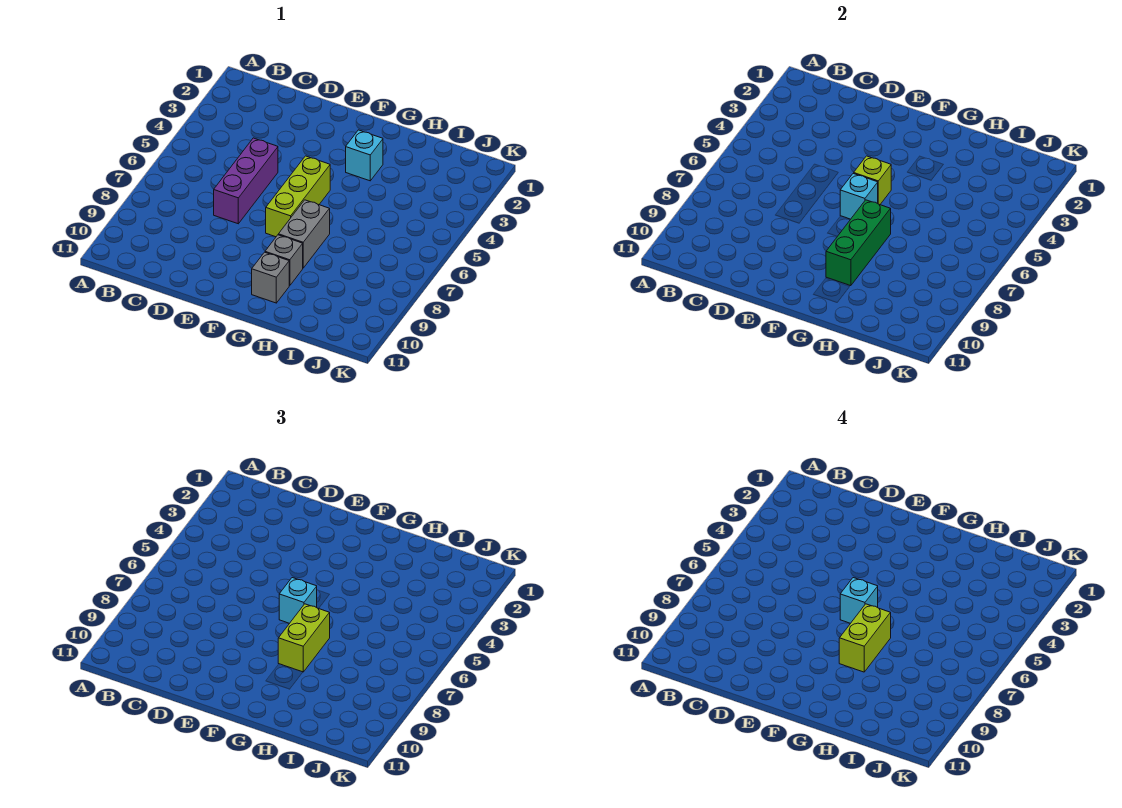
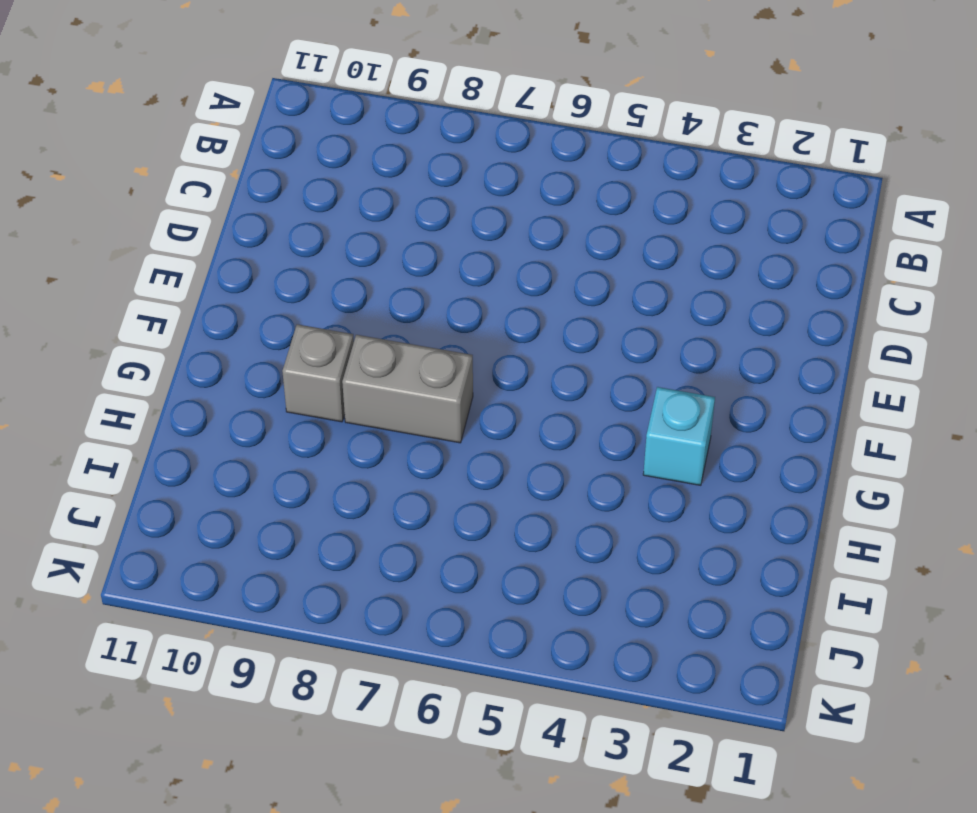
none -> purple 1x3 brick [214,138,278,224]
none -> lime 1x3 brick [266,156,330,237]
none -> grey 1x1 brick [252,252,289,303]

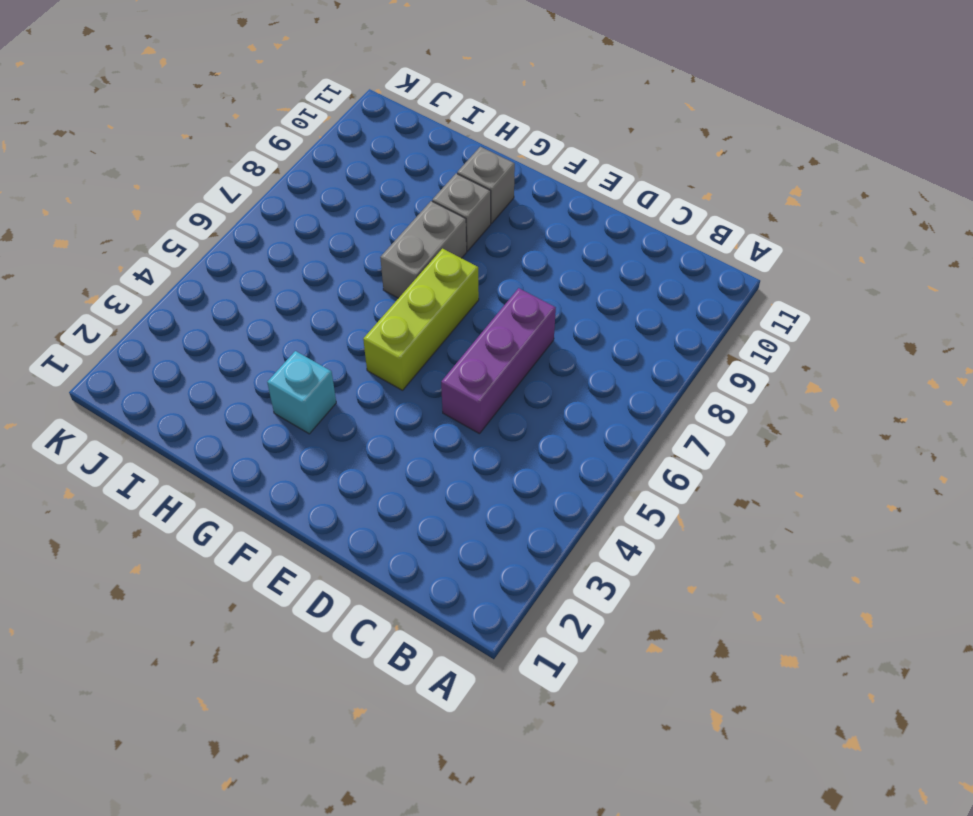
none -> lime 1x1 brick [854,156,891,205]
none -> cyan 1x1 brick [840,173,878,219]
none -> green 1x3 brick [826,200,891,286]

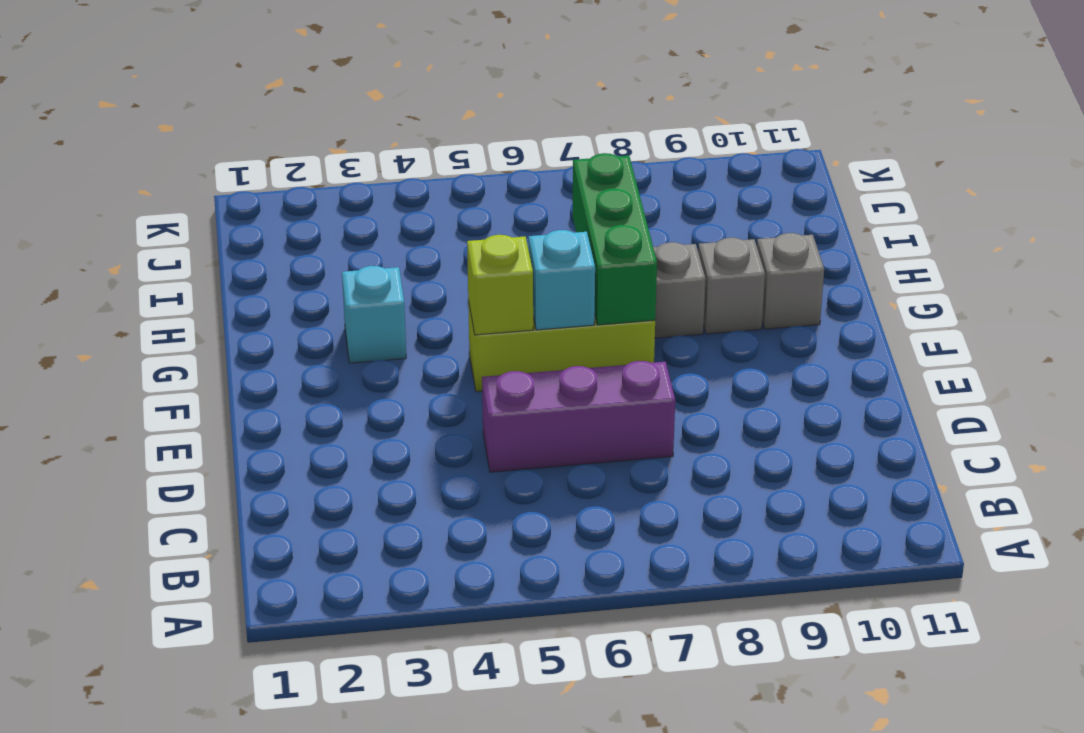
green 1x3 brick [573,153,657,325] -> green 1x3 brick turned to [826,200,891,286]
none -> cyan 1x1 brick [279,578,317,623]
none -> lime 1x2 brick [278,604,330,672]
none -> cyan 1x1 brick [840,578,878,623]

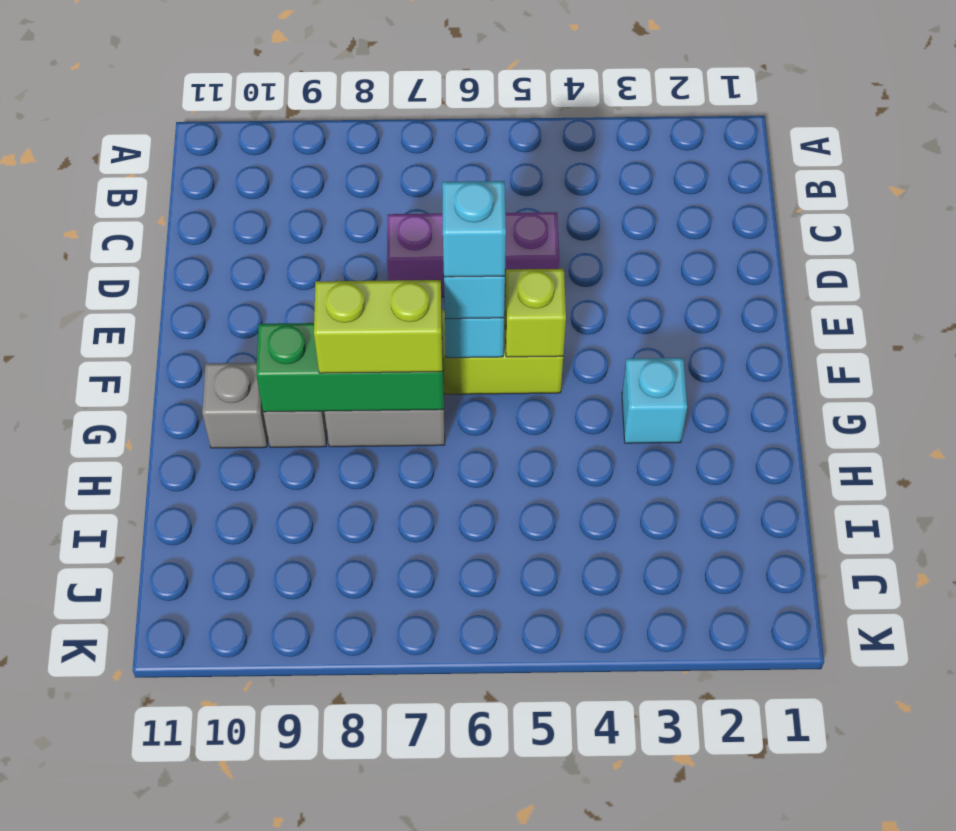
none -> lime 1x2 brick [839,604,891,672]

